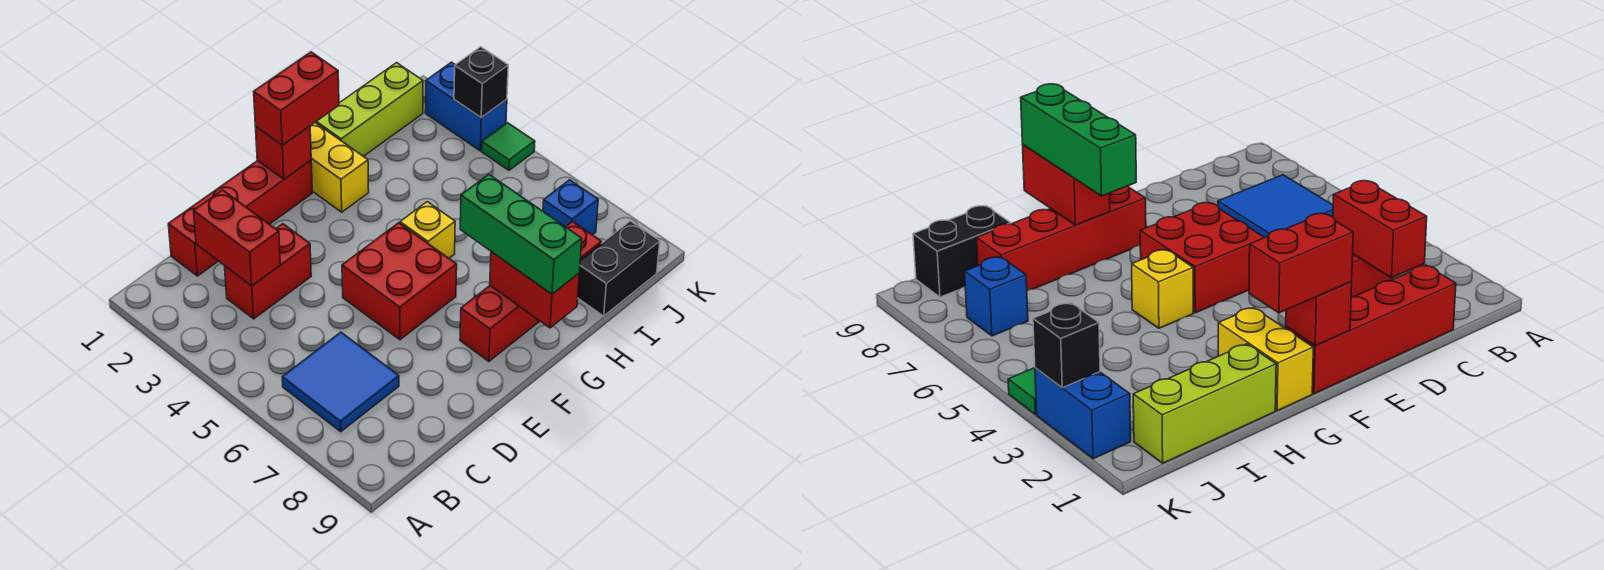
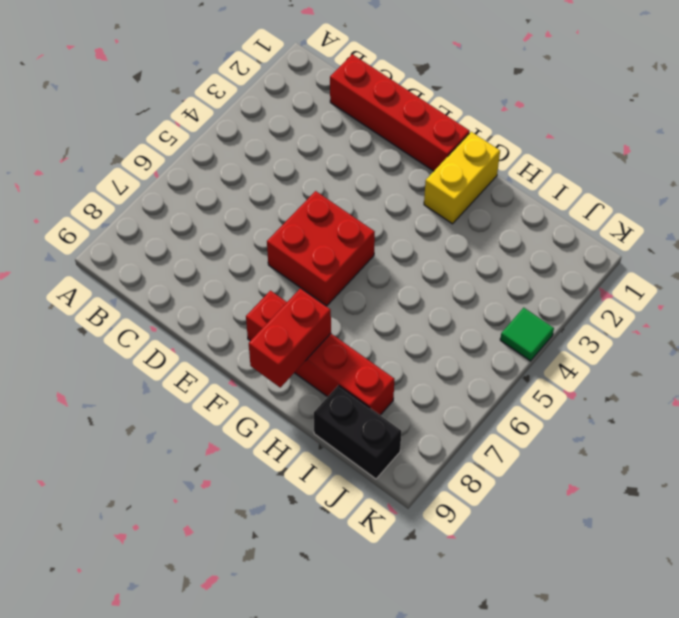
none -> blue 2x2 tile [282,332,399,432]
none -> red 1x2 brick [225,224,311,319]
none -> yellow 1x1 brick [400,202,455,258]

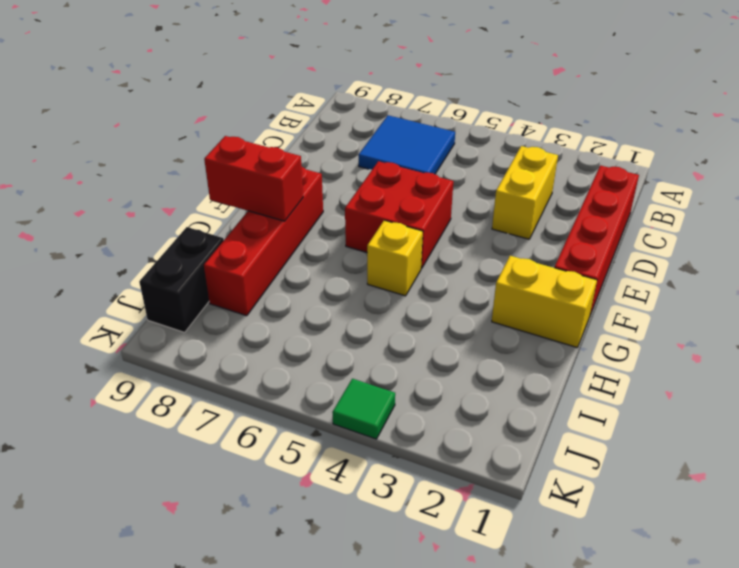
yellow 1x2 brick [492,146,558,239] -> red 1x2 brick [225,224,311,319]
none -> lime 1x3 brick [315,63,423,156]
none -> blue 1x1 brick [543,180,598,235]
none -> blue 1x2 brick [425,62,507,151]

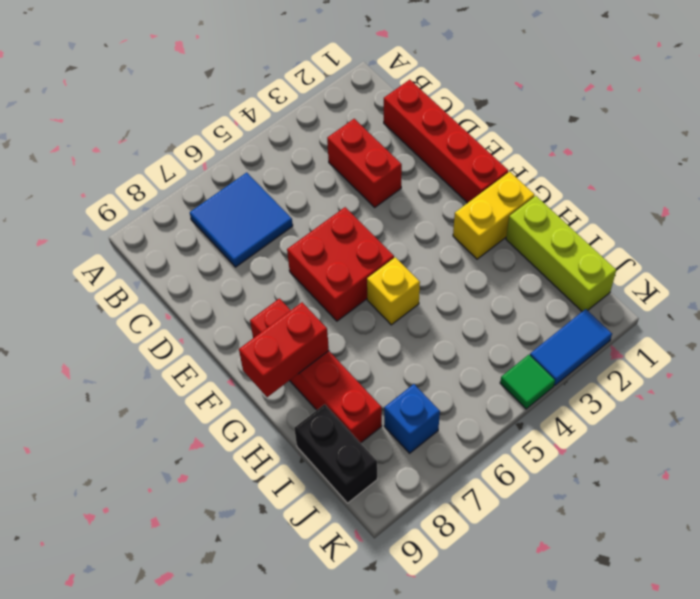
blue 1x2 tile [530,309,612,385] -> blue 1x2 brick [425,62,507,151]
none -> red 1x2 brick [194,190,280,286]
none -> red 1x1 brick [256,126,311,179]
none -> black 1x1 brick [454,47,508,118]

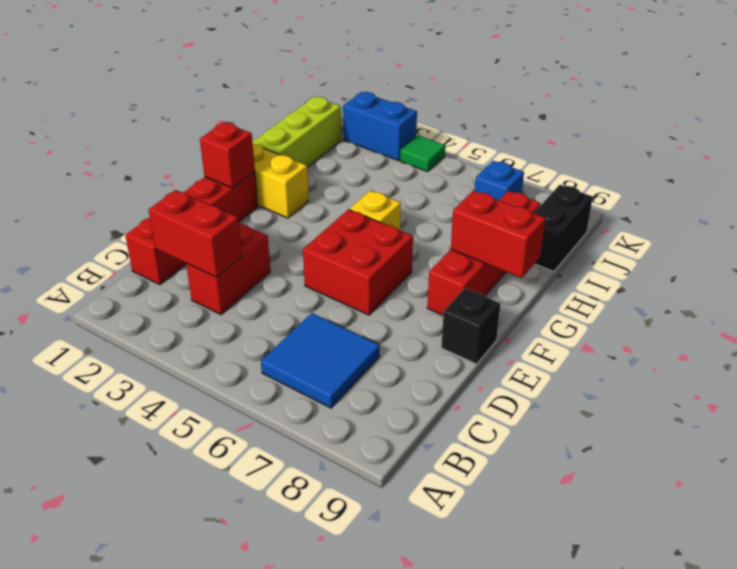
black 1x1 brick [441,288,500,364] -> black 1x1 brick moved to [454,47,508,118]
none -> red 1x2 brick [254,52,339,145]
none -> green 1x3 brick [460,174,582,294]

